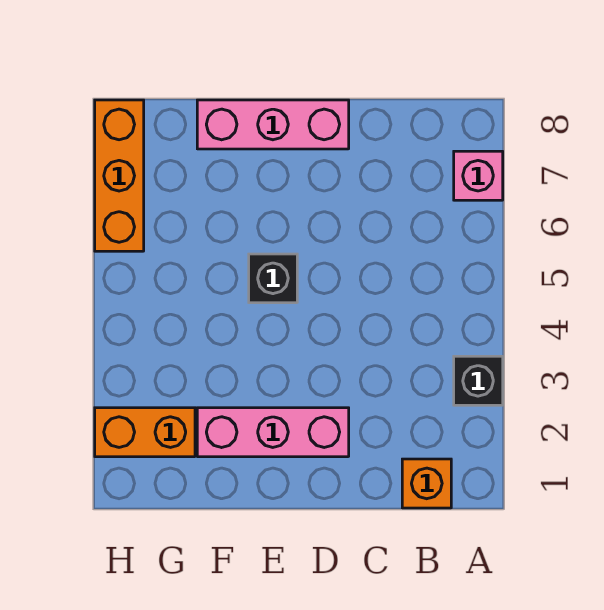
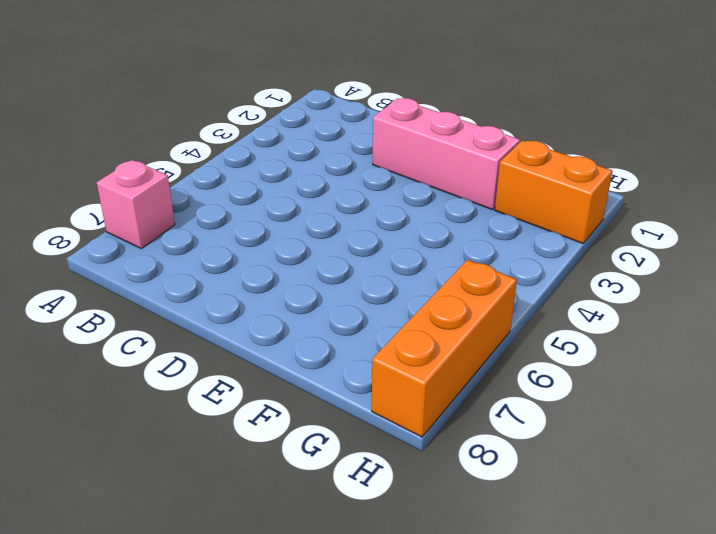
none -> black 1x1 brick [454,356,503,405]
none -> orange 1x1 brick [402,459,451,508]

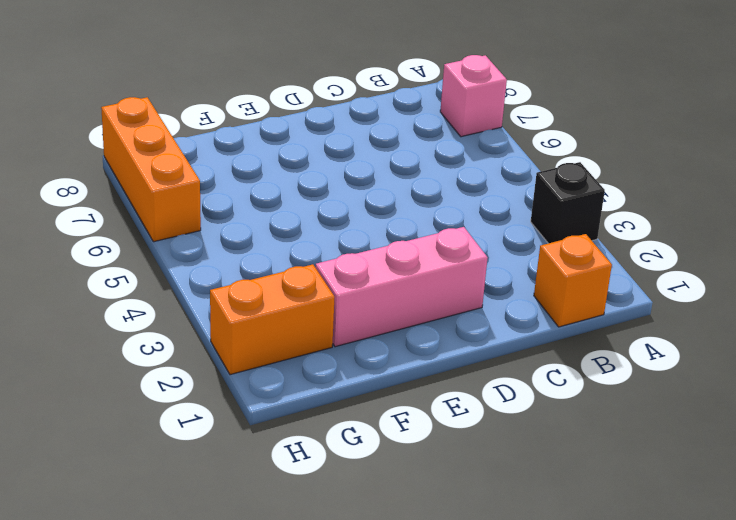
none -> pink 1x3 brick [197,100,349,149]
none -> black 1x1 brick [249,254,297,303]

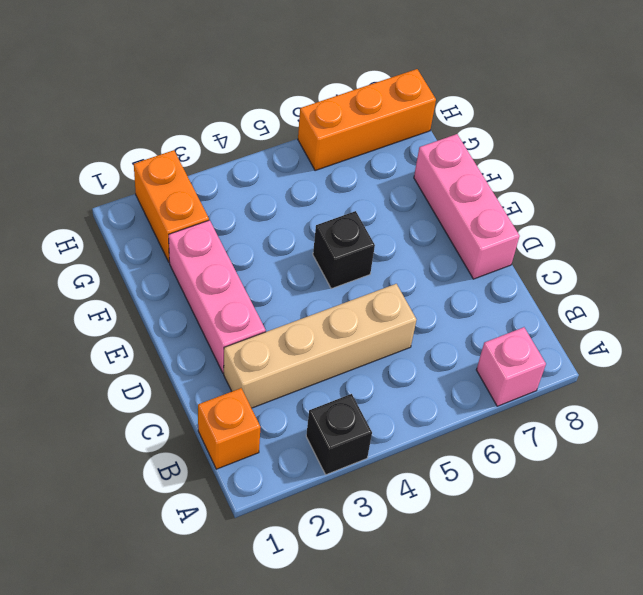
tan 1x4 brick [224,284,416,408] -> none

